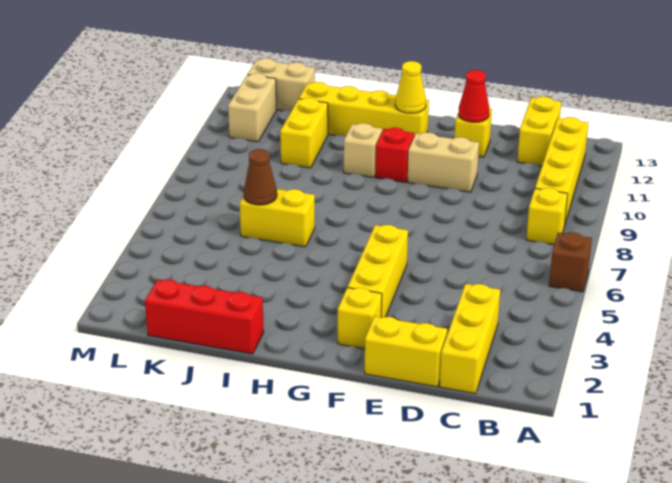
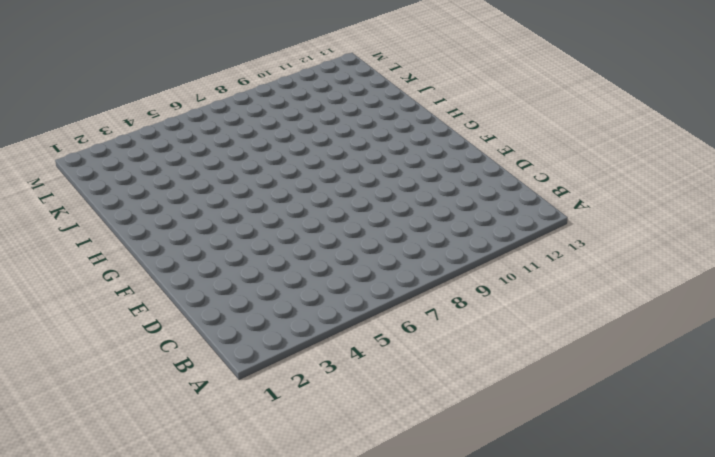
none -> brown 1x1 brick [549,232,592,292]
none -> yellow 1x1 brick [526,188,568,245]
none -> yellow 1x4 brick [535,117,588,223]

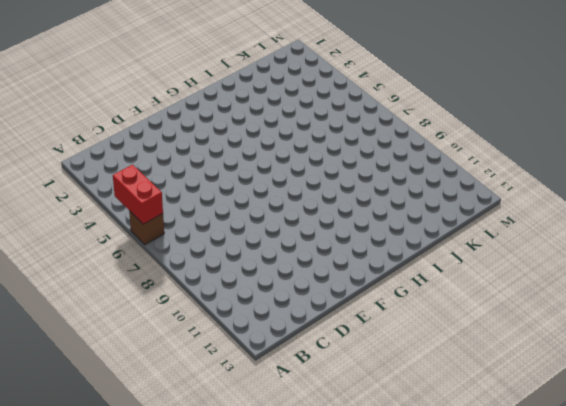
red 1x2 brick [113,165,163,224] -> none
none -> yellow 1x1 brick [526,188,568,245]
none -> yellow 1x4 brick [535,117,588,223]
none -> yellow 1x3 brick [440,284,500,394]

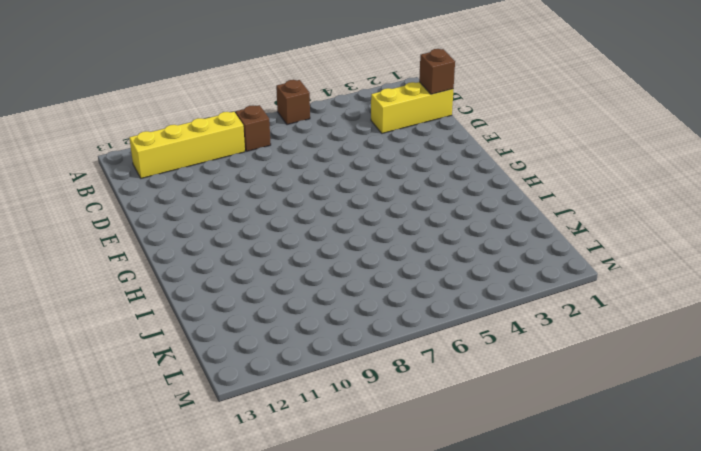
brown 1x1 brick [236,105,271,151] -> yellow 1x1 brick [526,188,568,245]
brown 1x1 brick [419,49,455,94] -> none
none -> yellow 1x2 brick [517,97,561,166]
none -> yellow 1x2 brick [365,316,447,387]
none -> tan 1x2 brick [408,132,479,192]

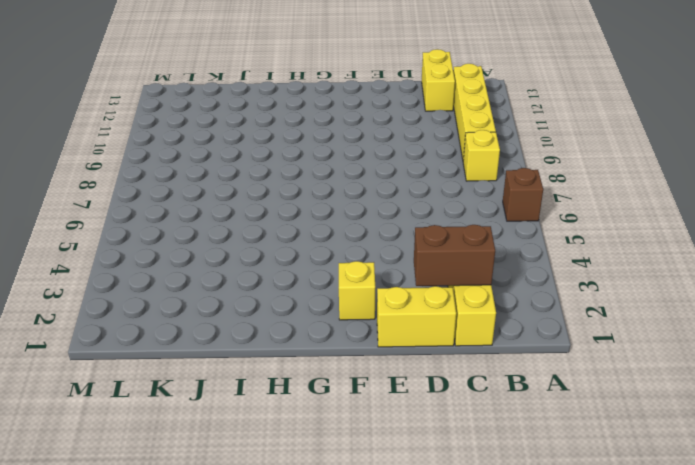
brown 1x2 brick [414,225,495,286] -> none
none -> tan 1x2 brick [408,132,479,192]
none -> yellow 1x1 brick [455,109,492,157]
none -> yellow 1x3 brick [348,225,408,318]

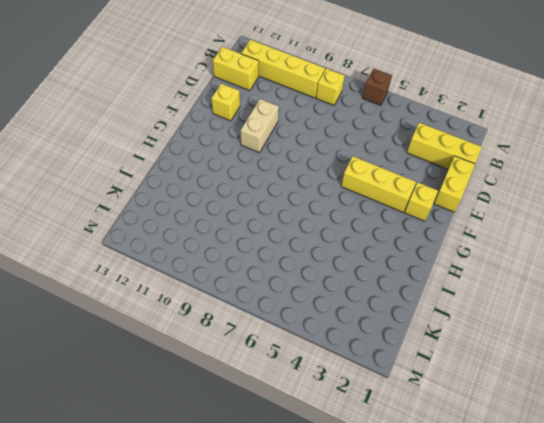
none -> red 1x1 brick [376,128,414,182]
none -> yellow 1x4 brick [299,82,429,136]
none -> tan 1x1 brick [344,123,382,178]

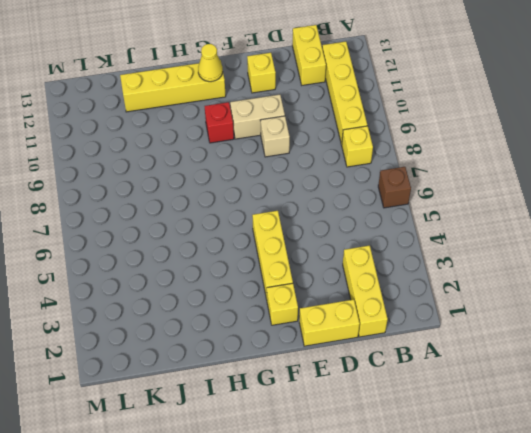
tan 1x1 brick [260,116,290,157] -> tan 1x1 brick moved to [344,123,382,178]
none -> red 1x3 brick [145,279,264,354]
none -> yellow 1x2 brick [240,189,315,247]
none -> yellow 1x2 brick [280,98,328,168]

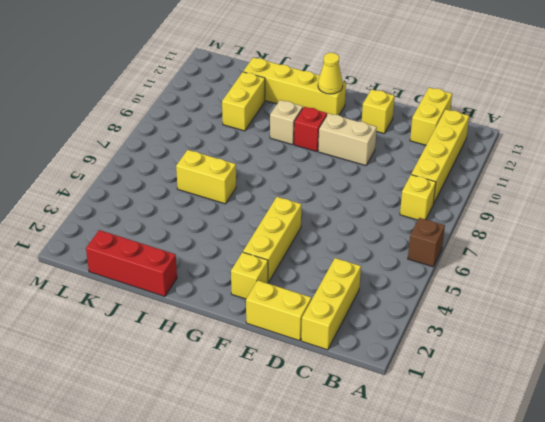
none -> tan 1x2 brick [248,58,315,111]
none -> tan 1x2 brick [228,73,277,142]
none -> red 1x1 cone [458,70,489,122]

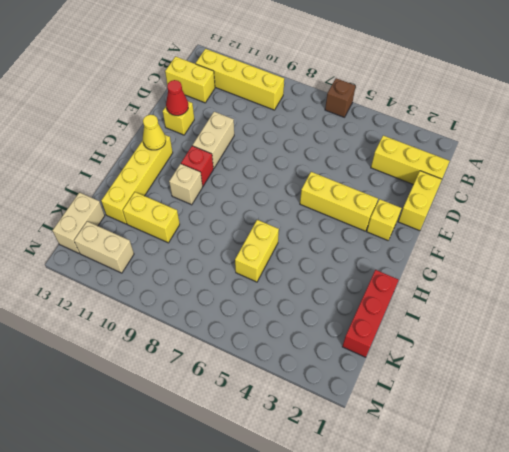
none -> yellow 1x1 brick [526,188,568,245]
none -> brown 1x1 cone [244,149,277,205]

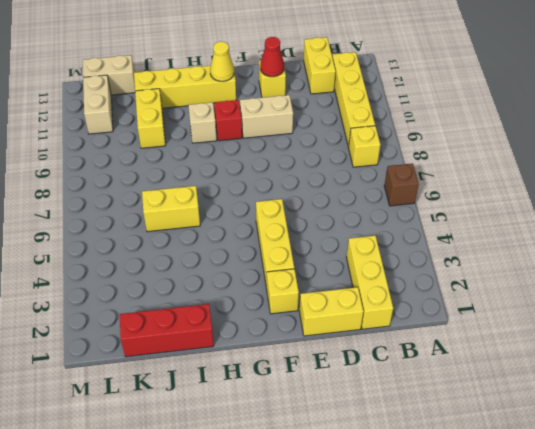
none -> brown 1x1 cone [244,149,277,205]

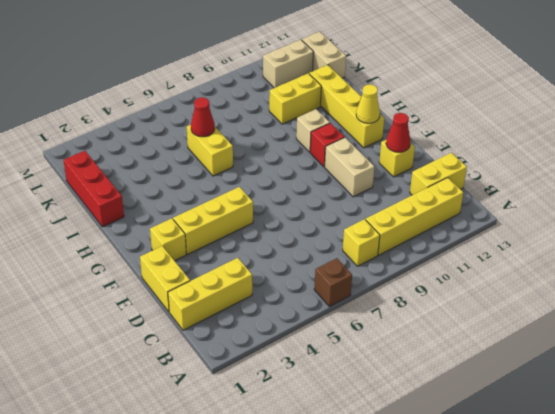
red 1x1 cone [191,97,215,137] -> brown 1x1 cone [244,149,277,205]

